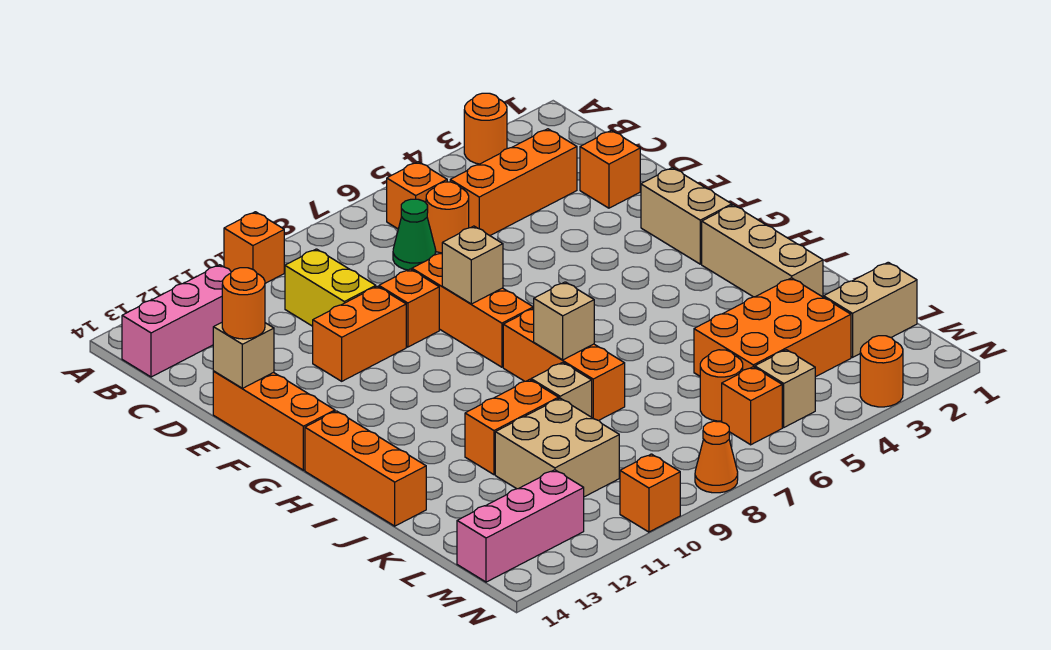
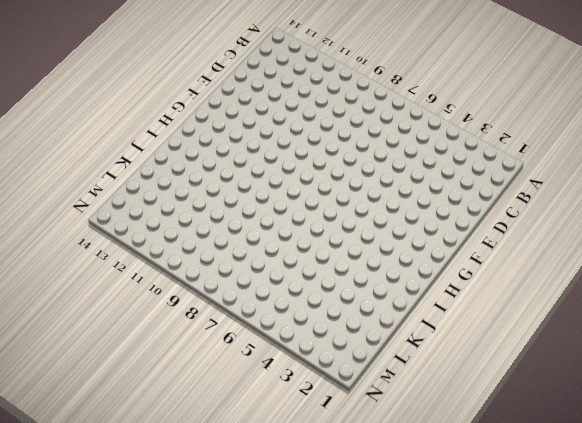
none -> orange 1x1 round brick [464,93,507,164]
none -> orange 1x1 brick [224,212,284,283]
none -> orange 1x1 brick [387,162,447,229]
none -> pink 1x3 brick [122,265,231,377]

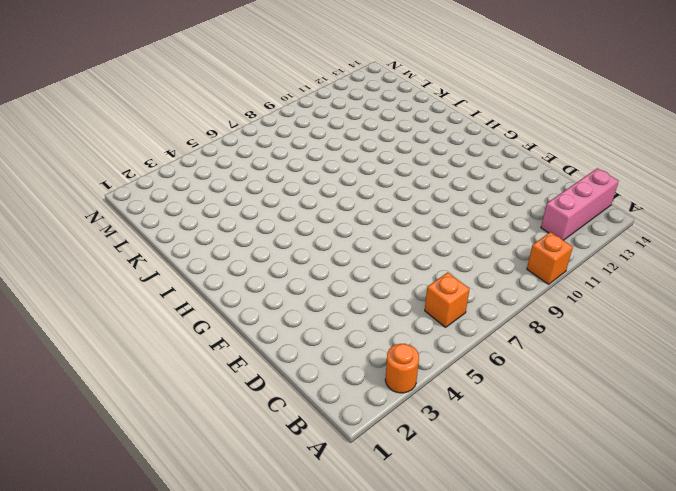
none -> orange 1x3 brick [450,129,577,236]
none -> orange 1x1 round brick [426,182,469,253]
none -> green 1x1 cone [393,199,436,270]
none -> yellow 1x2 brick [285,249,376,326]

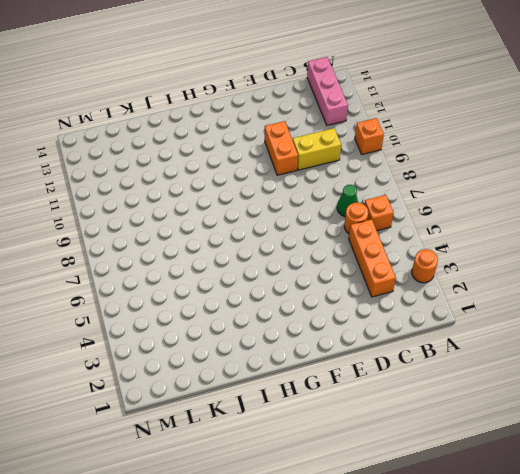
none -> orange 1x1 brick [580,130,640,208]
none -> orange 1x3 brick [412,253,533,367]
none -> orange 1x1 brick [379,269,439,347]
none -> orange 1x3 brick [213,371,335,470]

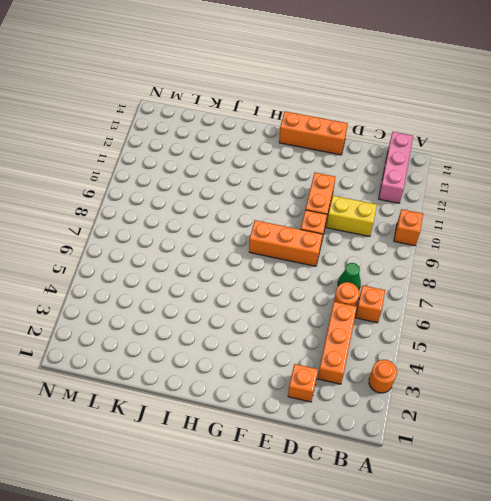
none -> tan 1x2 brick [641,168,732,264]
none -> tan 1x3 brick [702,205,823,297]
none -> orange 1x3 brick [503,308,625,421]
none -> orange 1x3 brick [305,411,426,526]

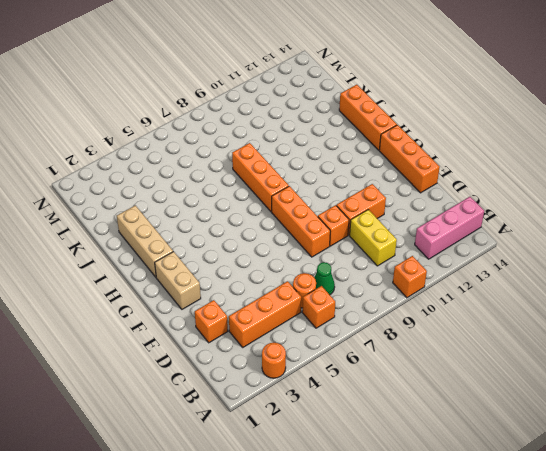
none -> tan 1x1 brick [531,362,592,417]
none -> orange 1x2 brick [465,380,559,475]
none -> orange 2x3 brick [694,278,851,377]
none -> tan 2x2 brick [495,398,619,497]

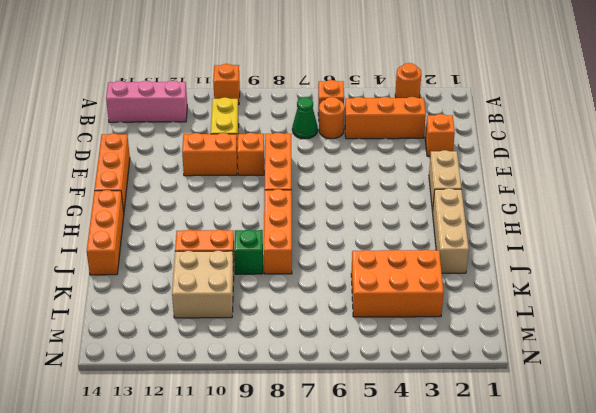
green 1x1 brick [234,229,263,274] -> tan 1x1 brick [531,362,592,417]
none -> tan 1x2 brick [824,262,917,357]
none -> orange 1x1 round brick [700,350,743,421]
none -> tan 1x1 brick [755,350,815,427]
none -> orange 1x1 brick [722,367,782,445]

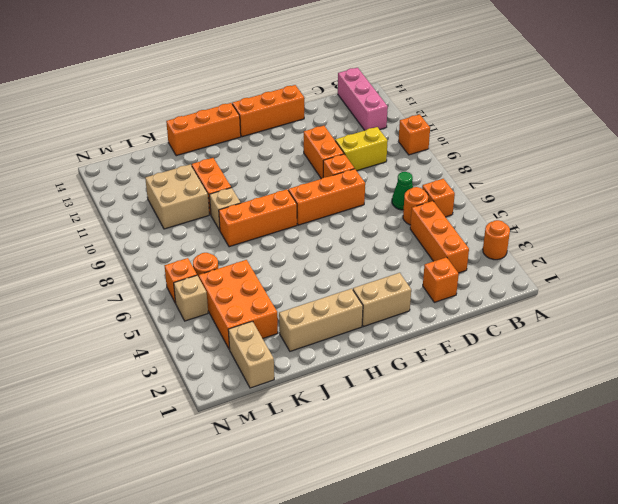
none -> pink 1x3 brick [457,470,584,582]
none -> orange 1x1 round brick [860,336,903,407]
none -> orange 1x1 cone [695,421,738,493]
none -> orange 1x1 brick [620,454,680,532]

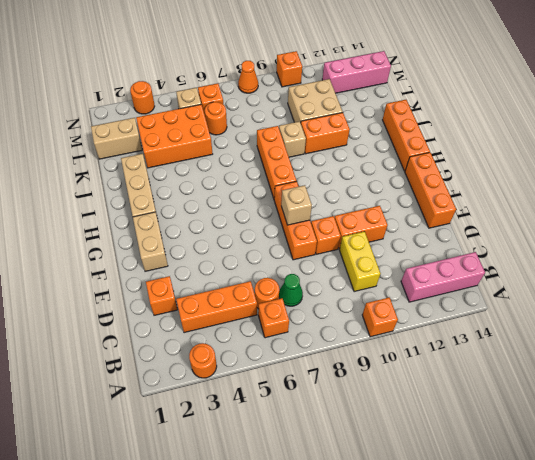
none -> tan 1x1 brick [213,323,274,388]
none -> tan 1x1 brick [534,282,594,360]
none -> orange 1x1 round brick [222,268,265,339]

